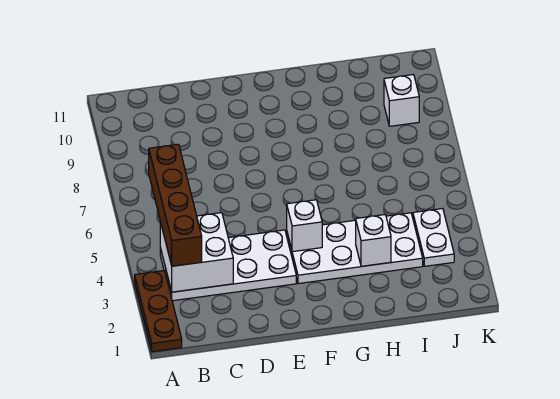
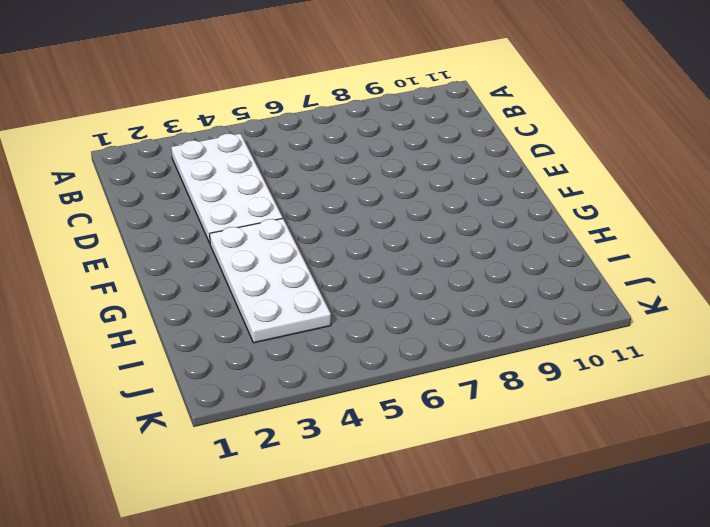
none -> brown 1x3 plate [135,271,182,352]
none -> white 1x2 plate [413,209,454,266]

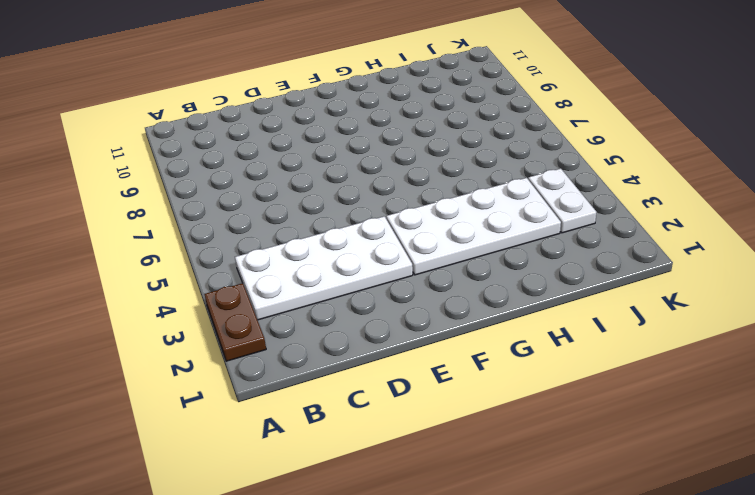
brown 1x2 plate [204,283,266,361] -> brown 1x3 plate [135,271,182,352]
none -> white 1x1 brick [384,75,419,126]
none -> white 2x2 brick [160,213,233,292]

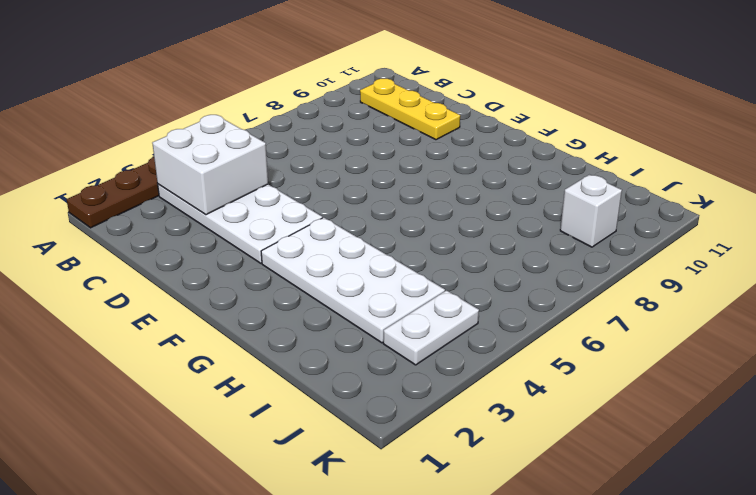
yellow 1x3 plate [360,79,460,140] -> none
none -> white 1x1 brick [287,200,322,252]
none -> white 1x1 brick [356,215,391,266]

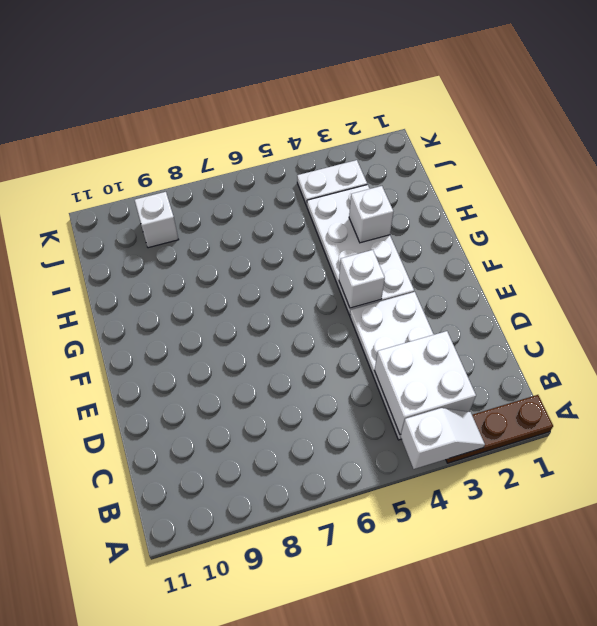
white 1x2 slope [401,408,485,469] -> none
none -> brown 1x4 brick [149,144,202,266]

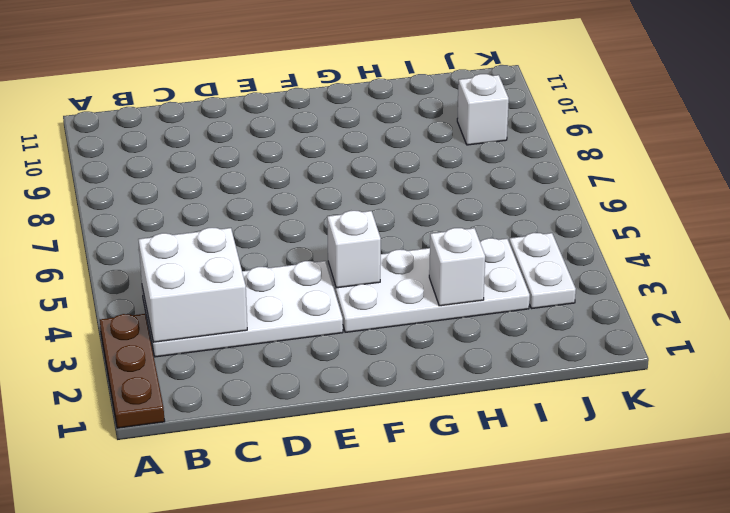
none -> brown 1x4 brick [149,144,202,266]

